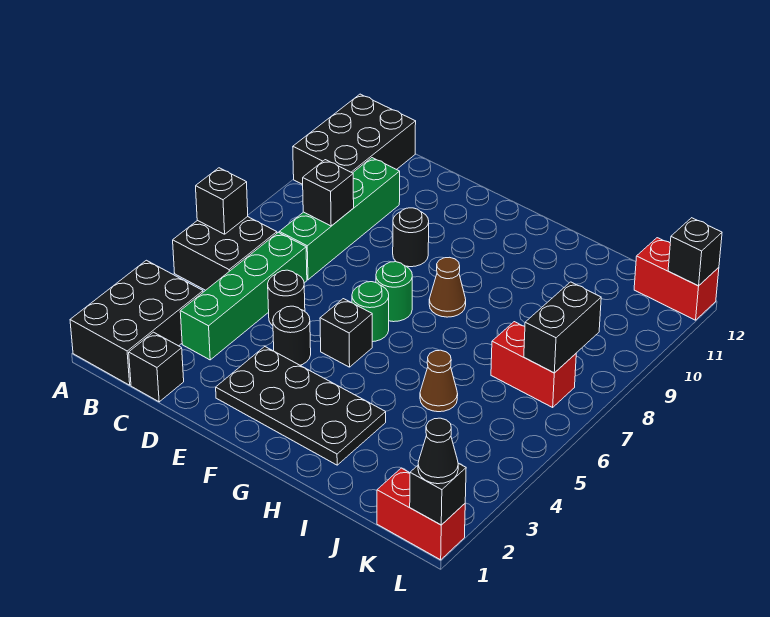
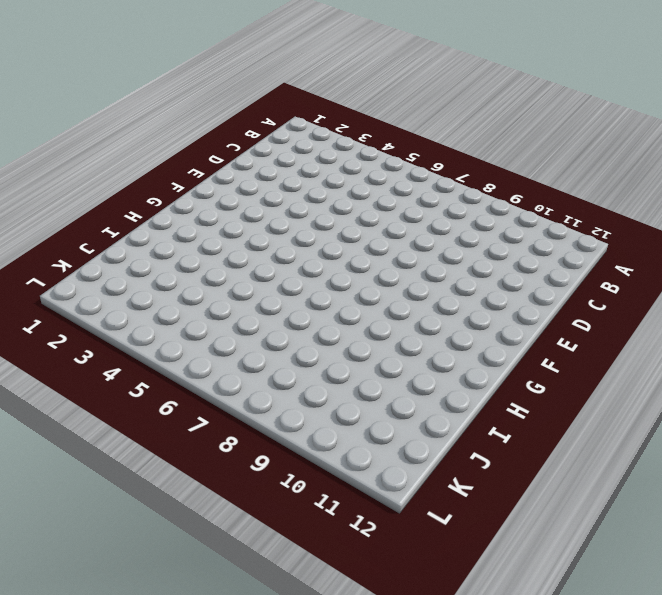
none -> black 2x3 brick [70,260,203,385]
none -> black 2x2 brick [173,217,277,290]
none -> black 2x3 brick [293,94,416,184]

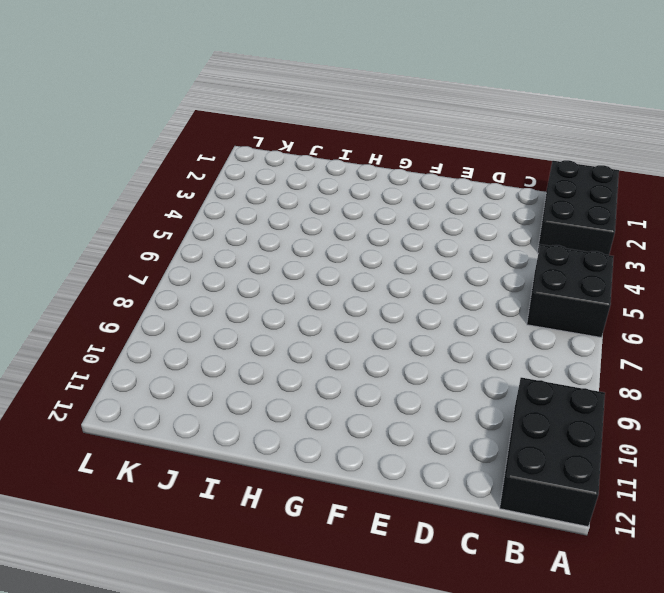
none -> black 1x1 brick [129,332,184,402]
none -> green 1x4 brick [180,232,307,360]
none -> green 1x4 brick [279,158,400,280]

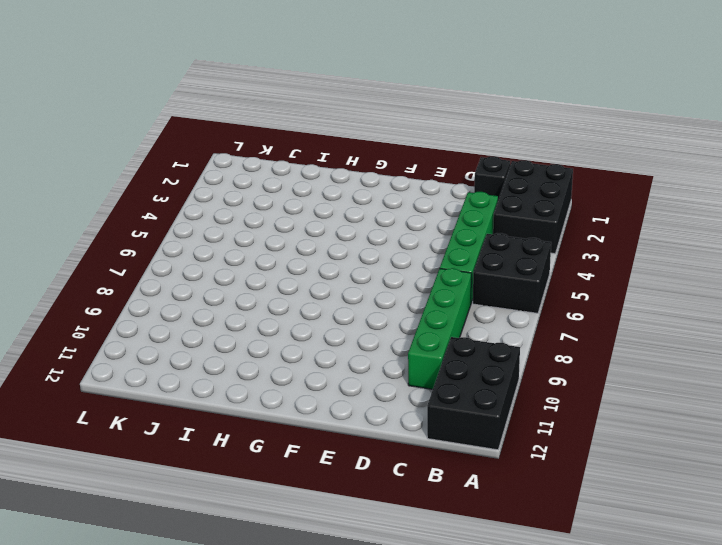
none -> black 1x1 round brick [268,270,305,326]
none -> black 2x4 plate [216,347,386,465]
none -> black 1x1 round brick [273,306,311,365]

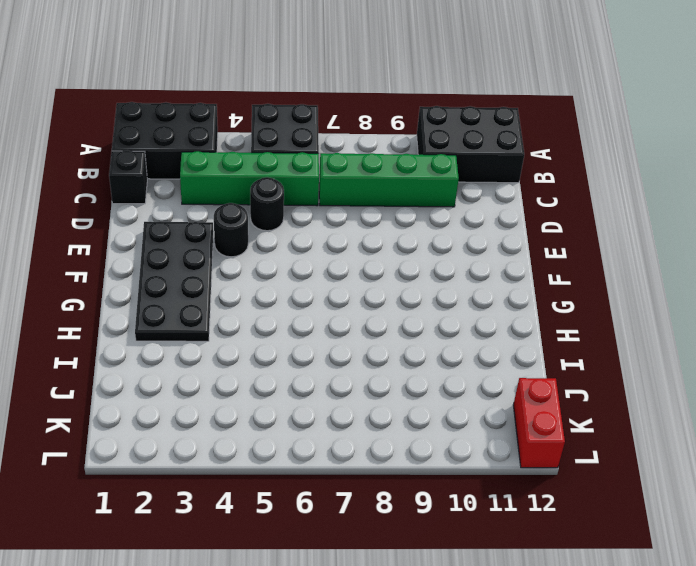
none -> black 1x1 round brick [393,208,429,267]
none -> black 1x1 brick [320,299,372,367]
none -> green 1x1 round brick [352,282,389,342]

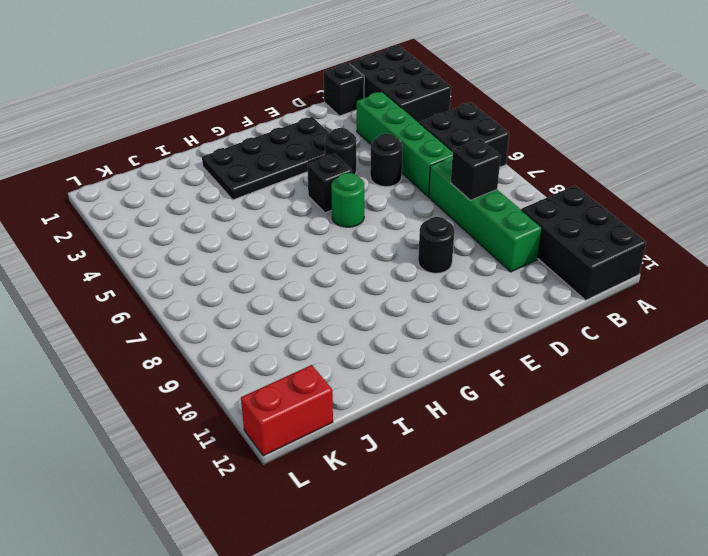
none -> green 1x1 round brick [376,262,412,322]
none -> brown 1x1 cone [429,257,466,317]
none -> brown 1x1 cone [420,350,458,412]

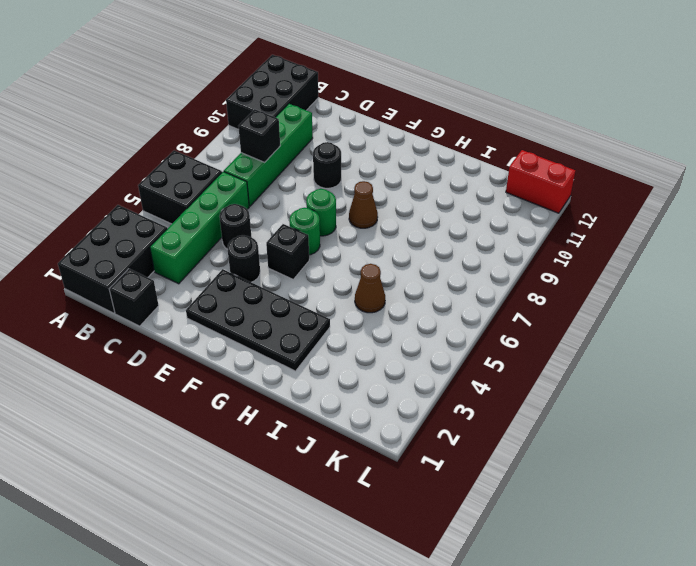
none -> red 1x2 brick [491,322,576,407]
none -> red 1x2 brick [377,468,465,560]
none -> black 1x1 brick [196,168,248,234]

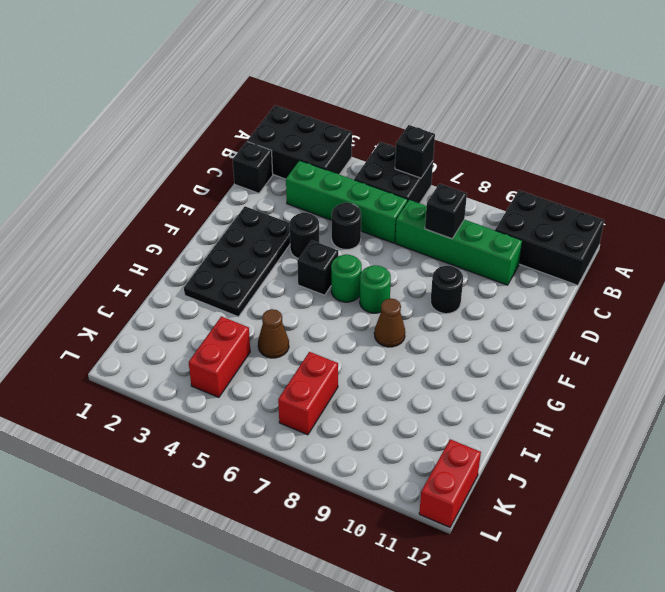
red 1x2 brick [189,316,250,397] -> red 1x2 brick moved to [377,468,465,560]
none -> black 1x2 brick [524,282,601,373]
none -> black 1x1 brick [410,463,466,525]
none -> black 1x1 brick [668,218,722,286]

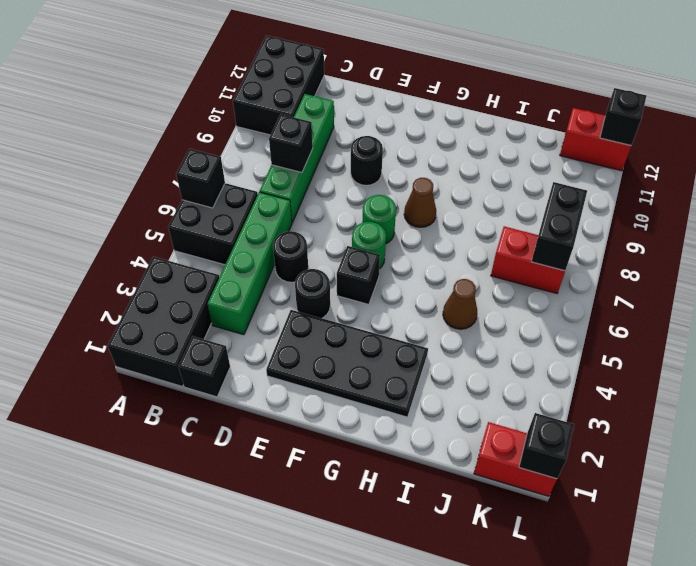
none -> black 1x1 cone [418,418,458,484]

